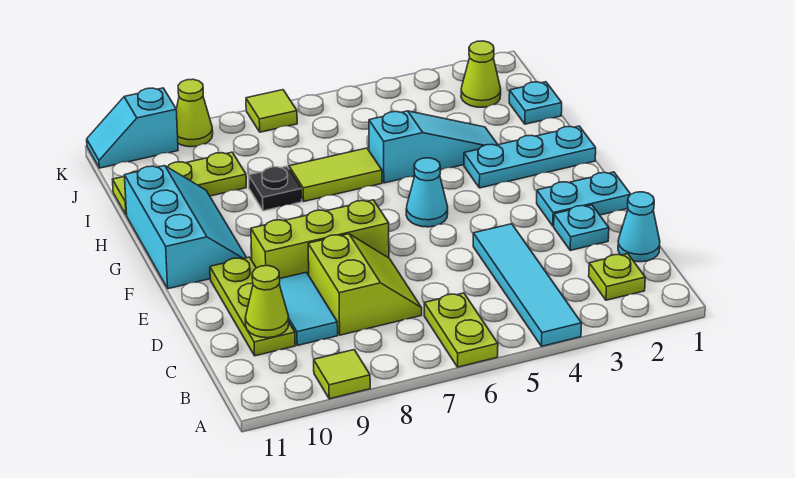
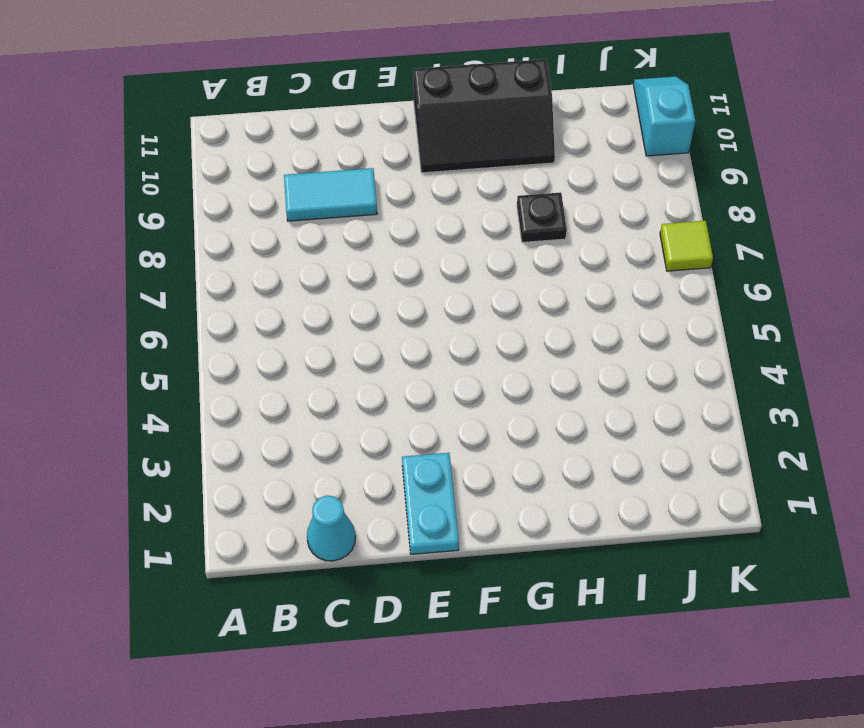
black 2x3 slope [413,59,555,173] -> cyan 2x3 slope [124,166,247,289]
none -> cyan 1x4 tile [473,224,582,346]
none -> lime 1x2 plate [424,293,498,367]
none -> lime 1x1 tile [314,350,370,399]

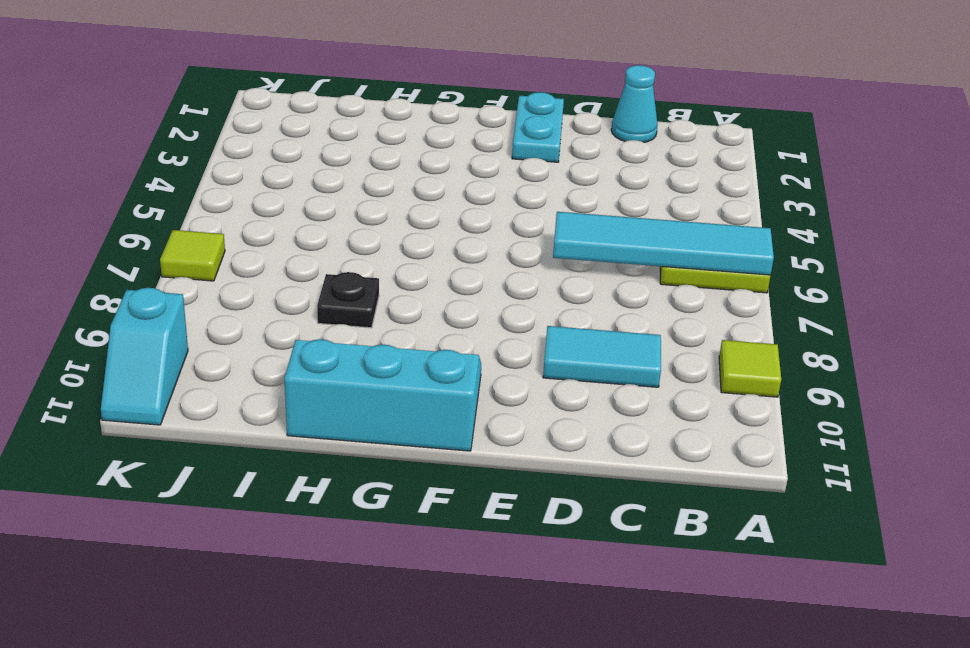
cyan 1x4 tile [553,212,774,275] -> cyan 1x4 tile moved to [473,224,582,346]
none -> lime 1x1 plate [589,254,645,300]
none -> lime 2x2 slope [308,234,422,335]
none -> lime 1x3 plate [210,257,295,356]

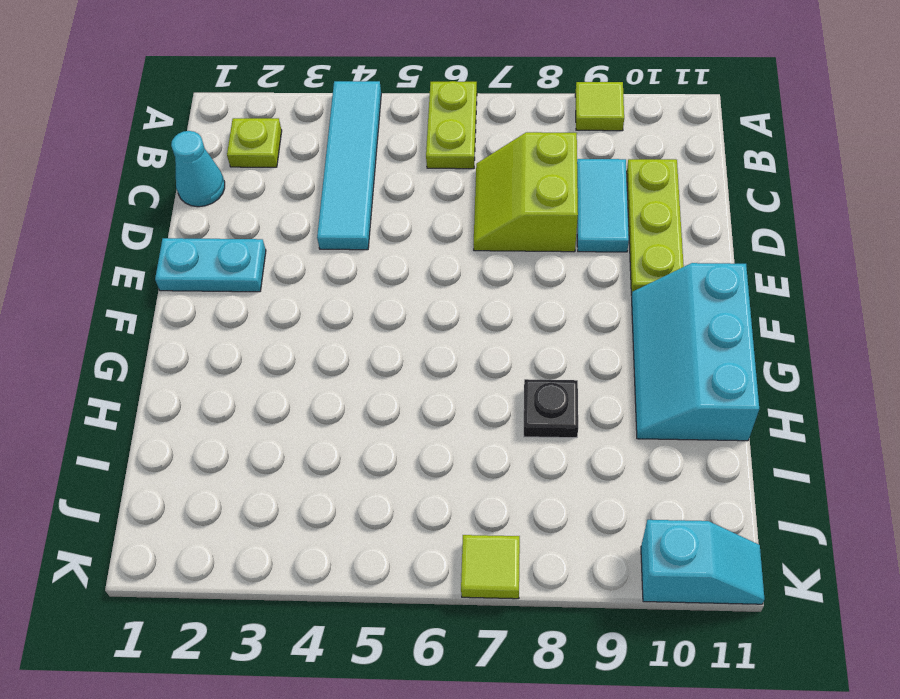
none -> cyan 1x1 plate [554,205,609,250]
none -> lime 1x3 brick [251,200,389,279]
none -> cyan 1x1 cone [406,158,448,227]

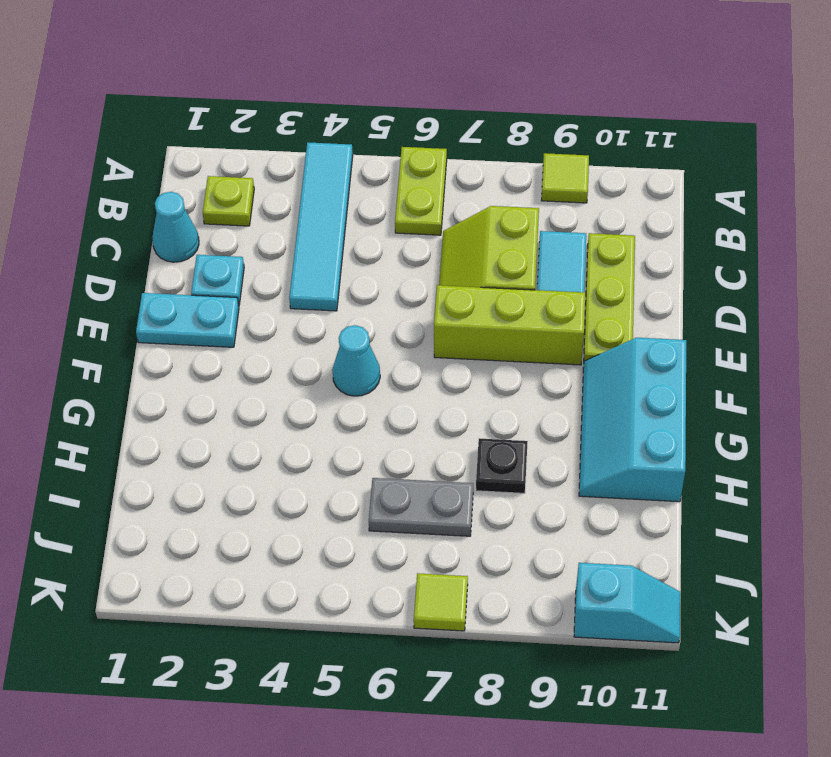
grey 1x2 plate [369,478,473,536] -> none
none -> cyan 1x3 plate [464,126,596,188]
none -> cyan 1x3 slope [369,111,498,183]
none -> lime 1x2 tile [289,148,382,201]

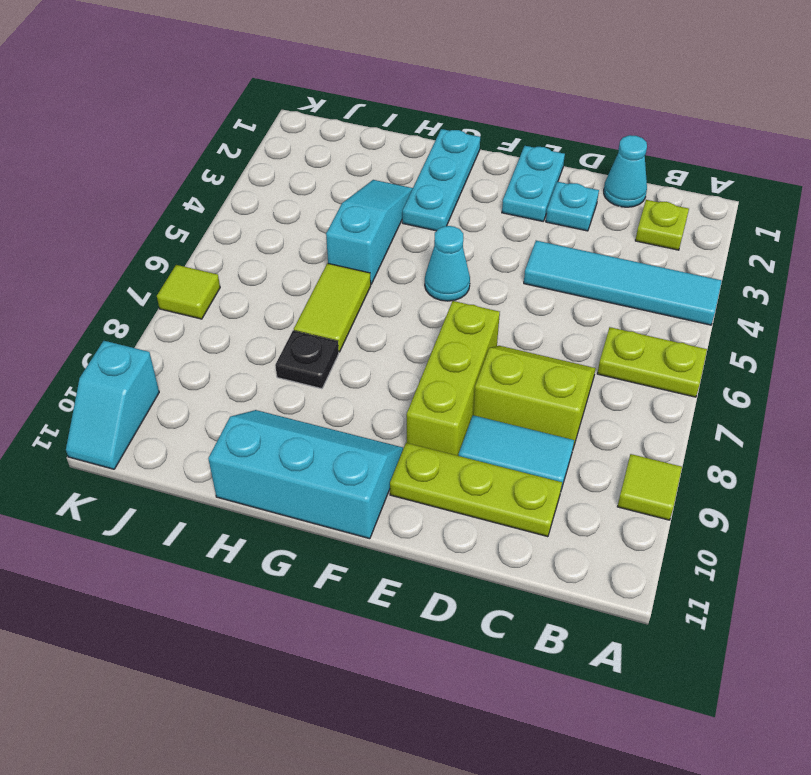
none -> cyan 1x1 plate [509,82,562,124]
none -> lime 1x3 plate [113,152,246,215]
none -> lime 1x1 cone [461,41,501,107]

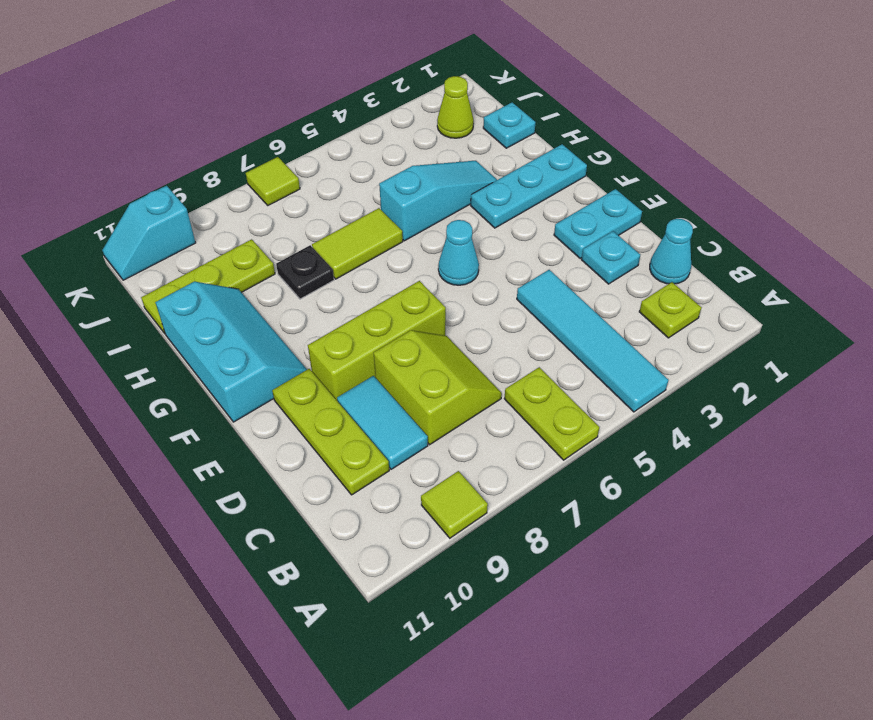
none -> lime 1x1 cone [176,79,213,147]
none -> lime 1x1 cone [245,266,289,338]

